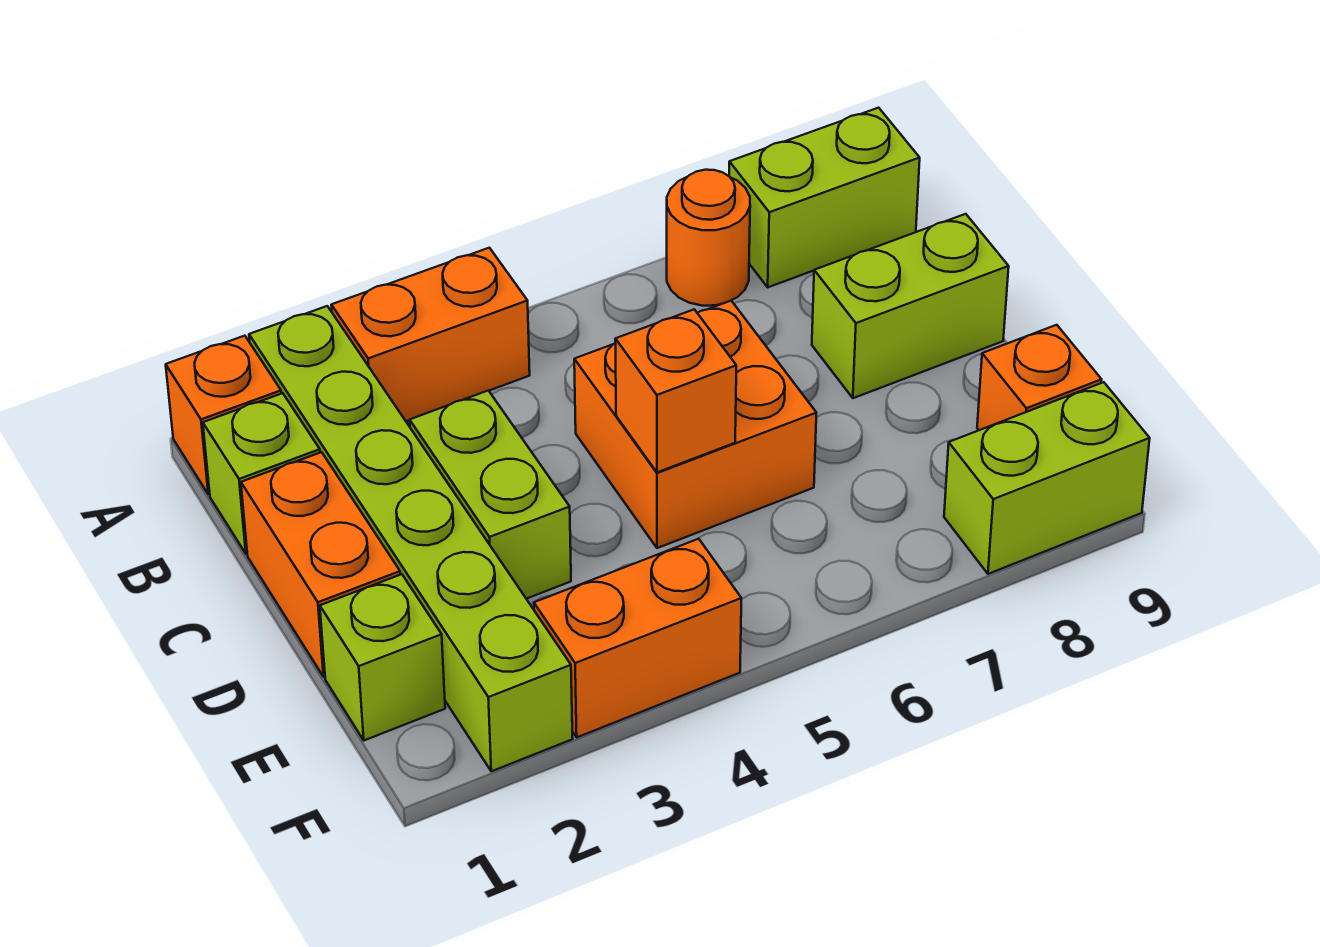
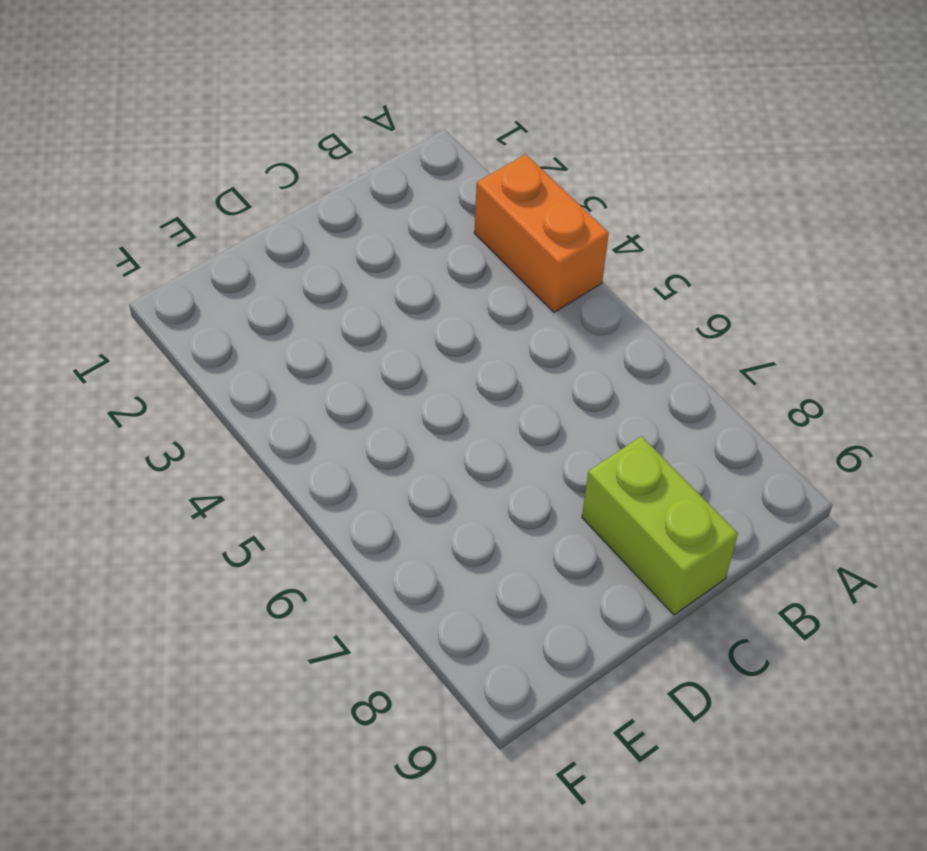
none -> orange 1x1 brick [166,336,281,494]
none -> lime 1x6 brick [249,306,573,771]
none -> orange 1x1 round brick [667,170,750,306]

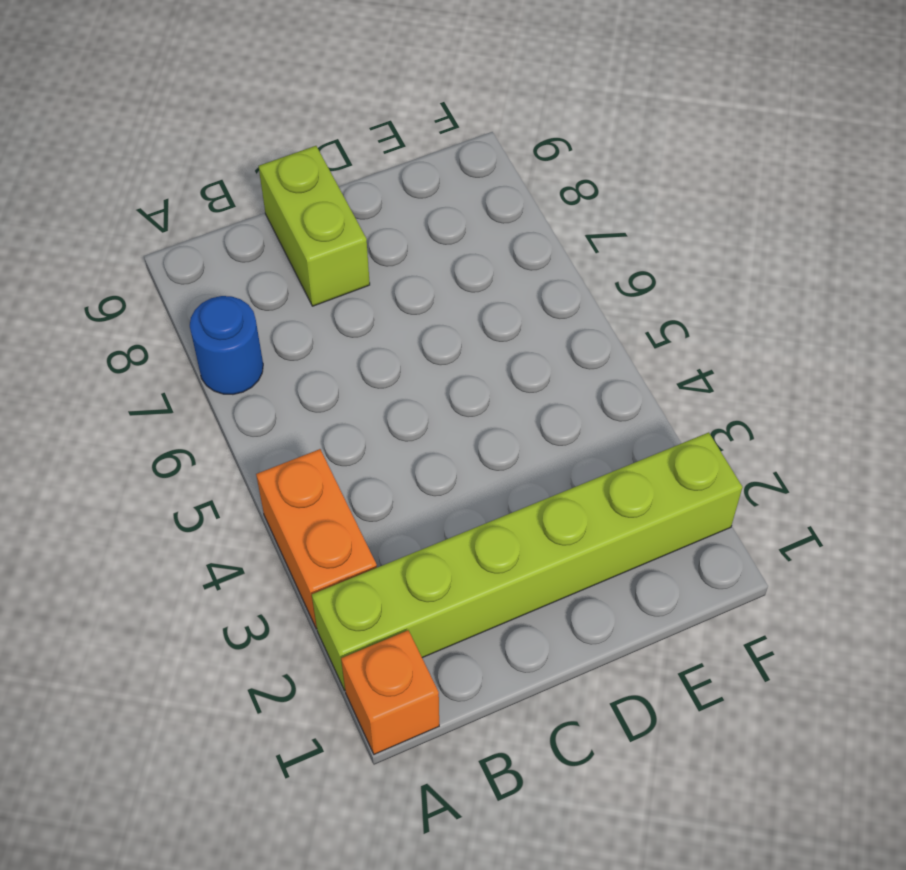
blue 1x1 round brick [190,296,263,394] -> orange 1x1 round brick [667,170,750,306]
none -> lime 1x2 brick [729,108,920,287]
none -> lime 1x1 brick [203,393,320,554]
none -> orange 1x2 brick [241,452,400,677]

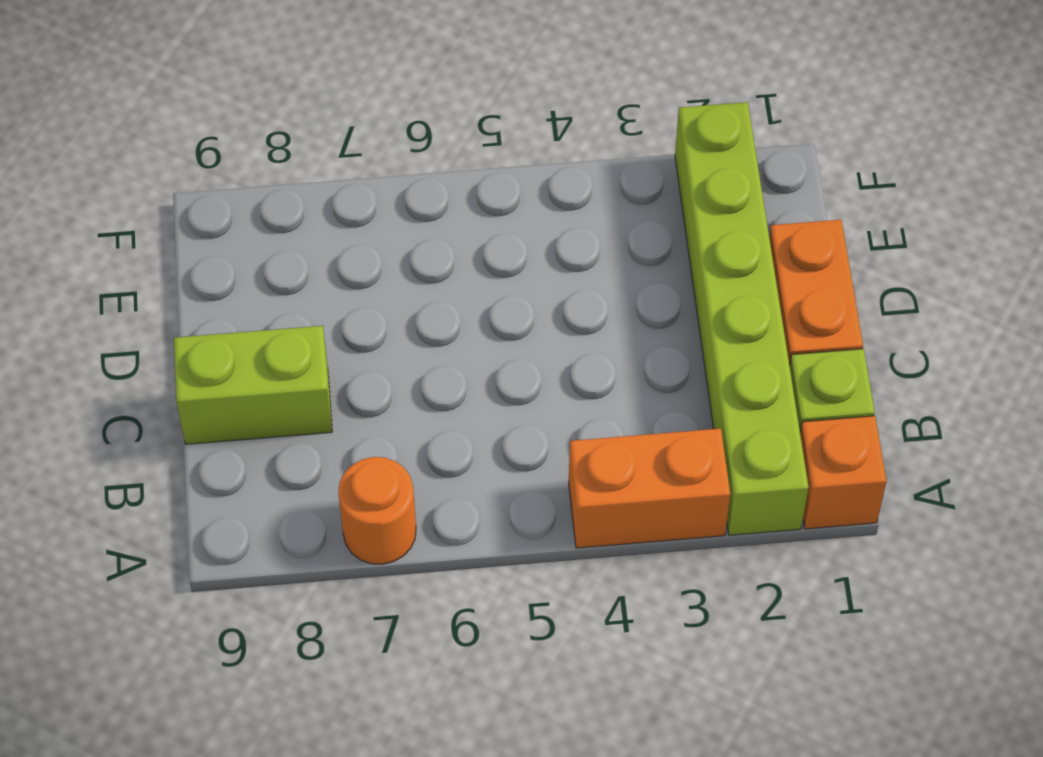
none -> lime 1x2 brick [729,108,920,287]
none -> lime 1x2 brick [410,390,571,599]
none -> orange 2x2 brick [574,301,816,548]

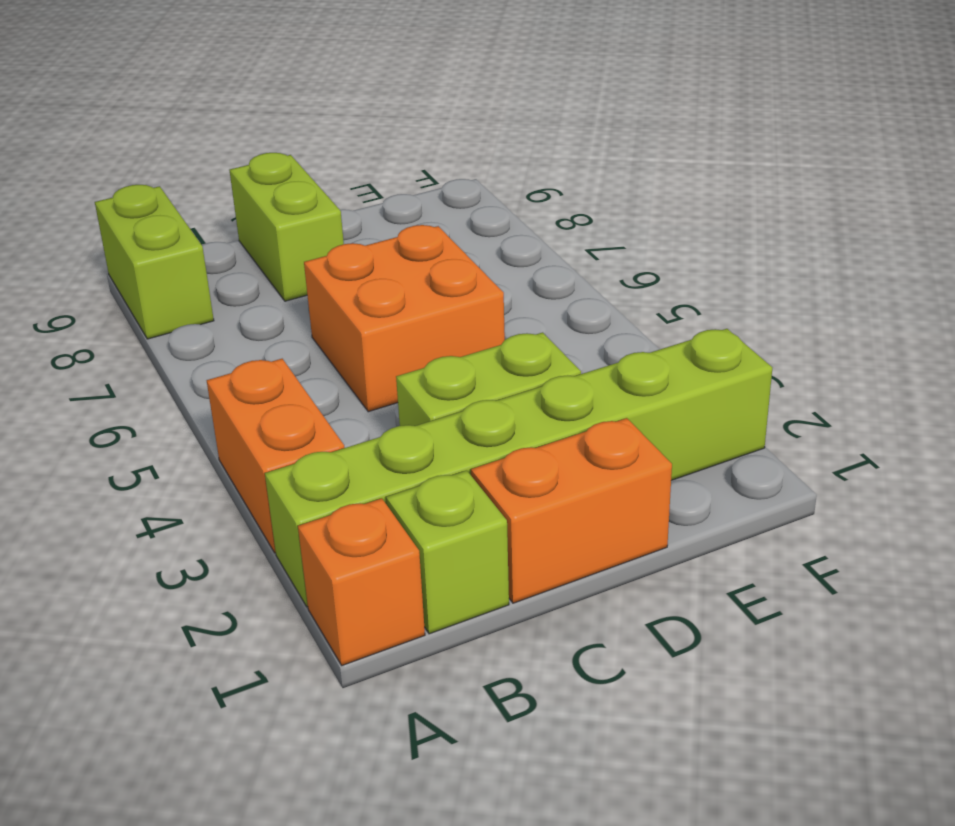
none -> orange 1x1 round brick [667,170,750,306]
none -> lime 1x1 brick [320,574,445,740]
none -> orange 1x1 brick [977,325,1102,430]

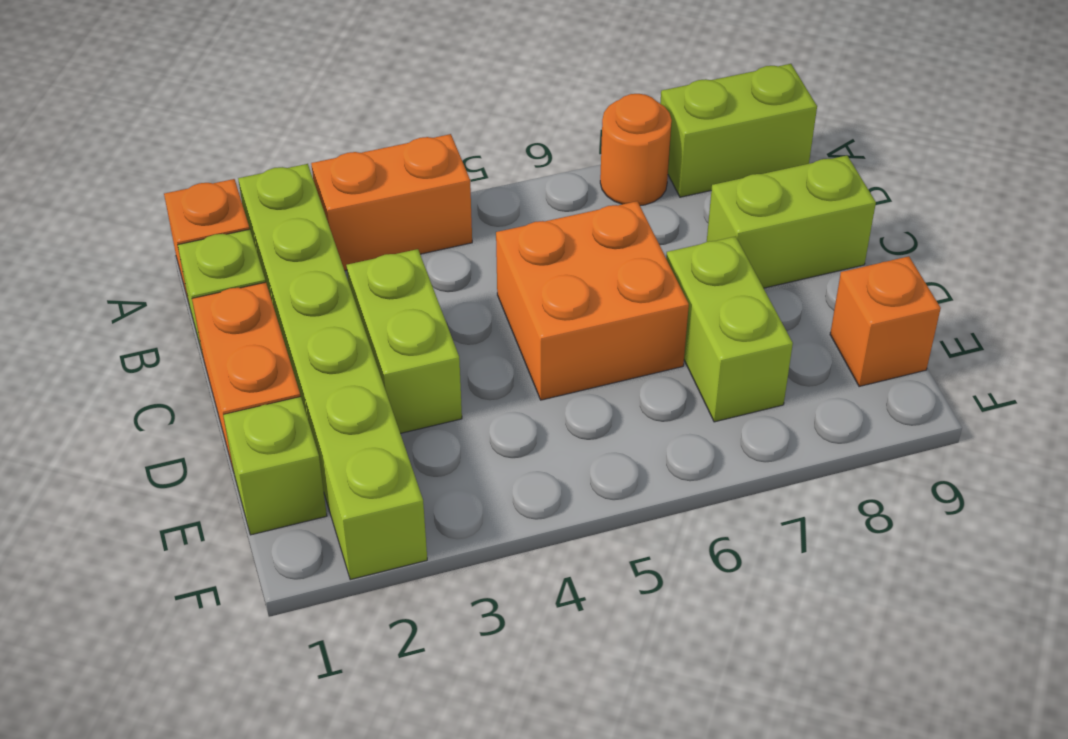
lime 1x2 brick [666,236,793,422] -> lime 1x2 brick turned to [944,382,1150,574]
none -> orange 1x2 brick [534,539,741,737]
none -> orange 1x1 brick [615,309,736,472]

